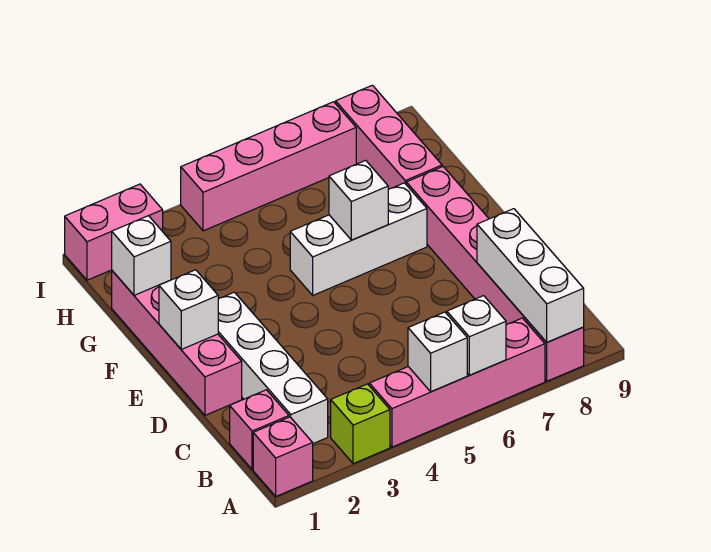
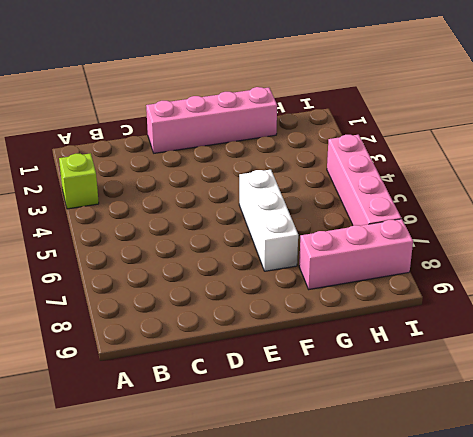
none -> pink 1x1 brick [253,417,313,496]
none -> pink 1x4 brick [369,318,545,447]
none -> pink 1x6 brick [406,167,584,381]

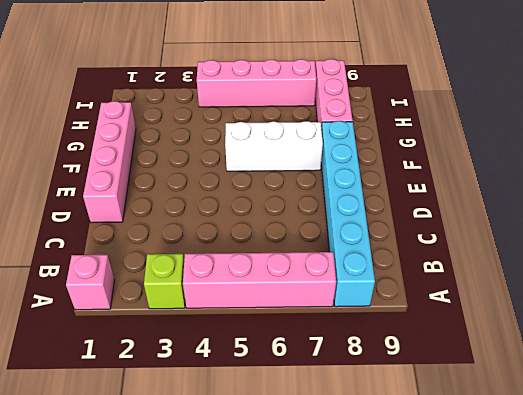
cyan 1x6 brick [321,121,375,307] -> pink 1x6 brick [406,167,584,381]
none -> pink 1x1 brick [230,390,289,470]
none -> white 1x4 brick [218,292,328,444]
none -> pink 1x2 brick [65,184,163,280]

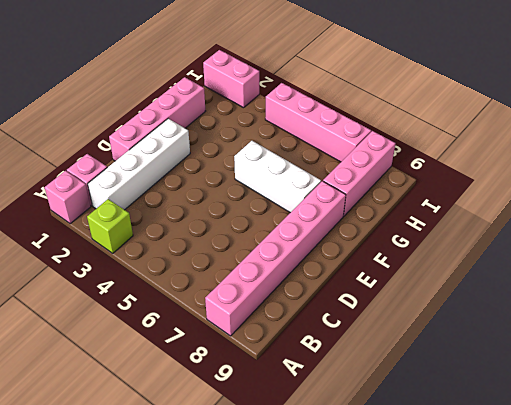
none -> pink 1x4 brick [369,318,545,447]
none -> white 1x1 brick [408,312,467,392]
none -> white 1x1 brick [447,296,506,375]

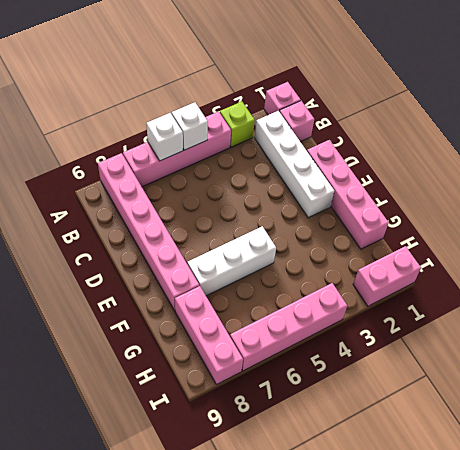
none -> white 1x3 brick [477,209,584,342]
none -> white 1x1 brick [159,270,218,349]
none -> white 1x1 brick [329,160,388,240]

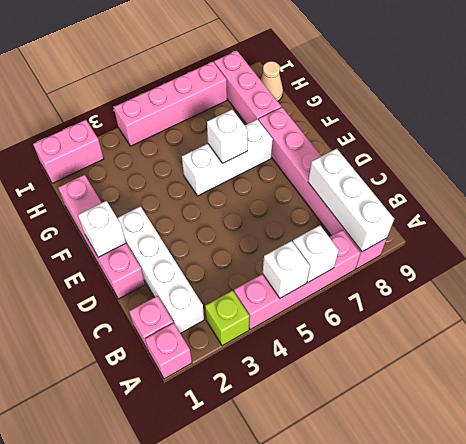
tan 1x1 cone [260,61,283,101] -> none
none -> white 1x1 brick [112,216,171,295]

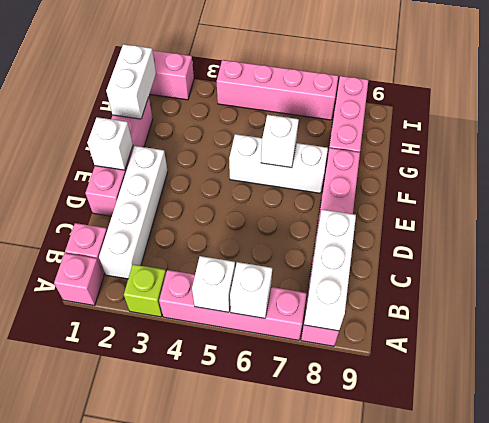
white 1x2 brick [106,44,156,119] -> white 1x1 brick [112,216,171,295]

